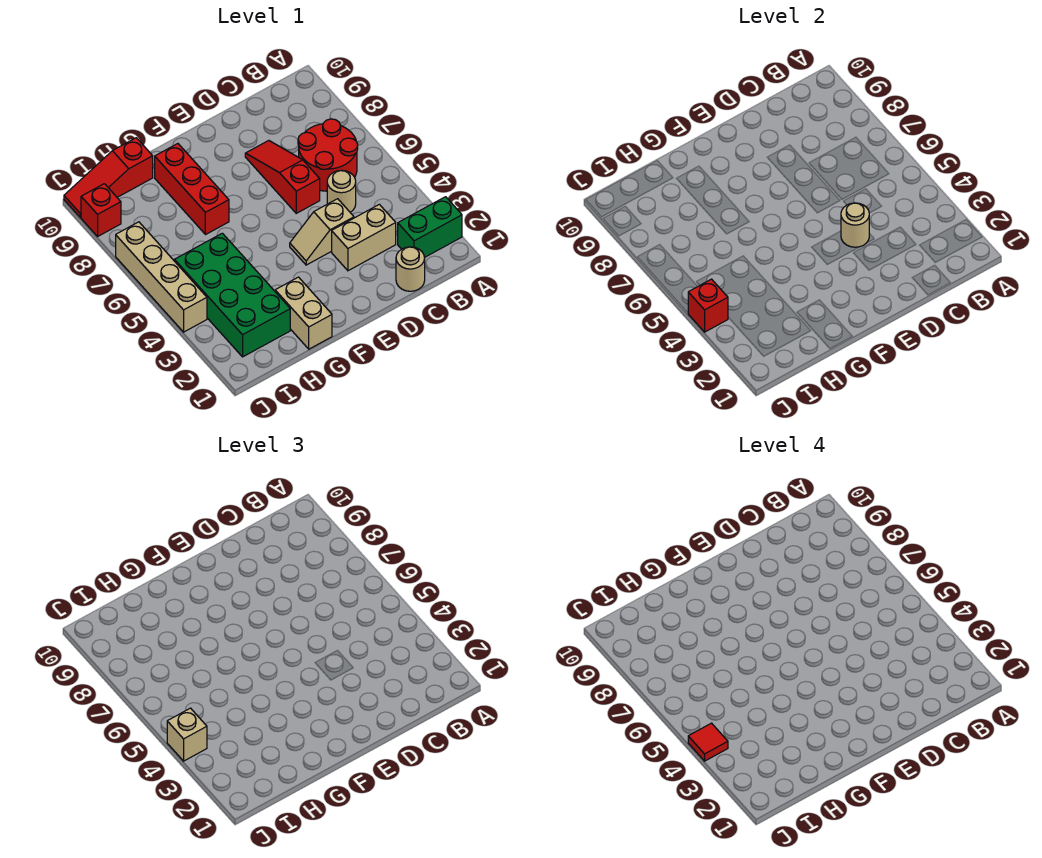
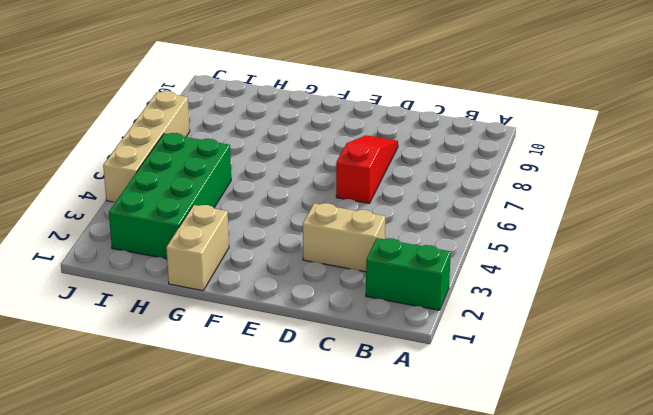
none -> red 2x2 round brick [298,119,358,191]
none -> tan 1x1 round brick [396,247,425,291]
none -> tan 1x1 round brick [327,171,356,212]

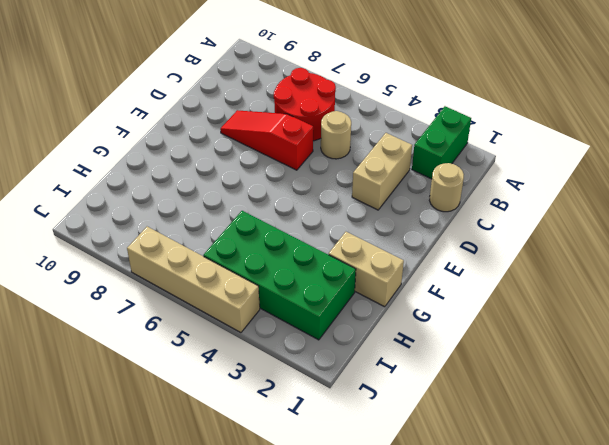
none -> tan 1x2 slope [290,199,354,265]
none -> red 1x3 brick [155,144,229,235]
none -> red 1x3 slope [64,138,153,217]

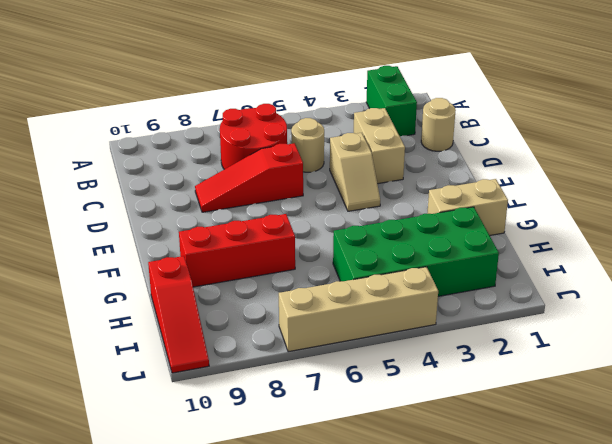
none -> red 1x1 brick [81,184,121,236]
none -> tan 1x1 round brick [841,203,869,247]
none -> red 1x1 brick [688,279,728,332]

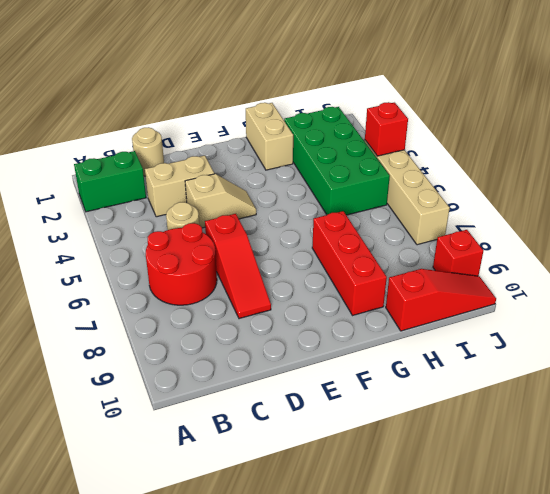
none -> tan 1x1 round brick [841,203,869,247]
none -> tan 1x1 brick [167,708,207,761]
none -> red 1x1 tile [688,723,728,761]

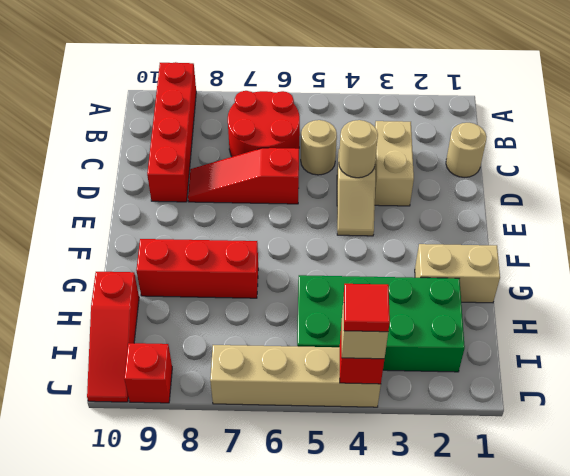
red 1x4 brick [147,62,196,202] -> none
none -> green 1x2 brick [398,197,462,257]

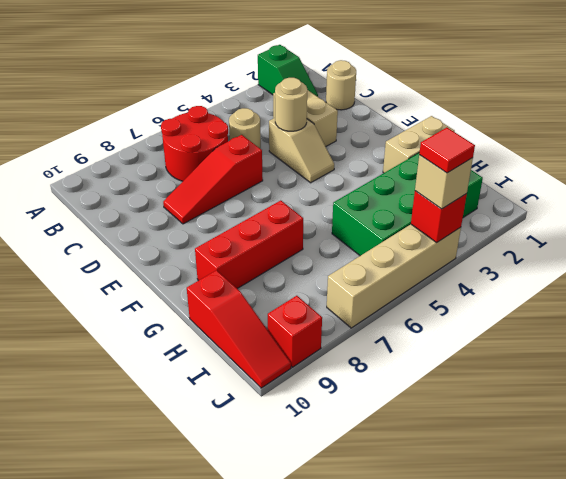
green 1x2 slope [258,45,318,97] -> green 1x2 brick [398,197,462,257]

